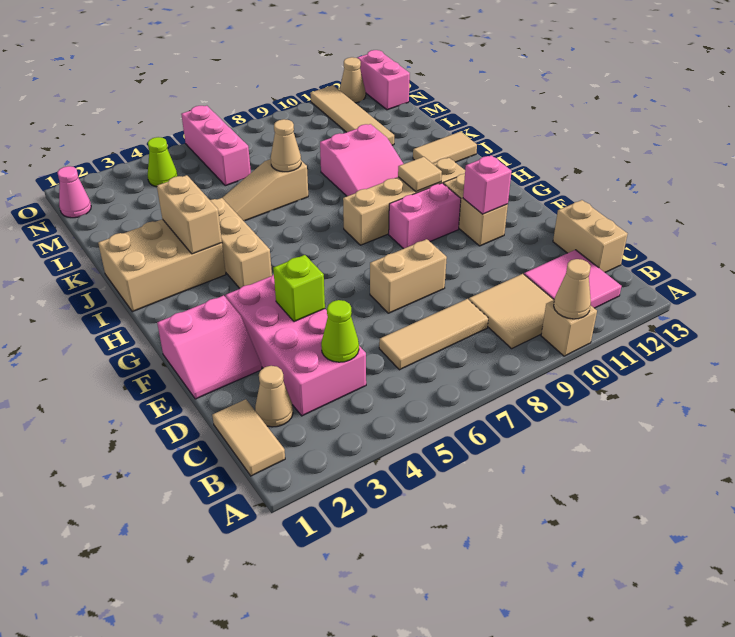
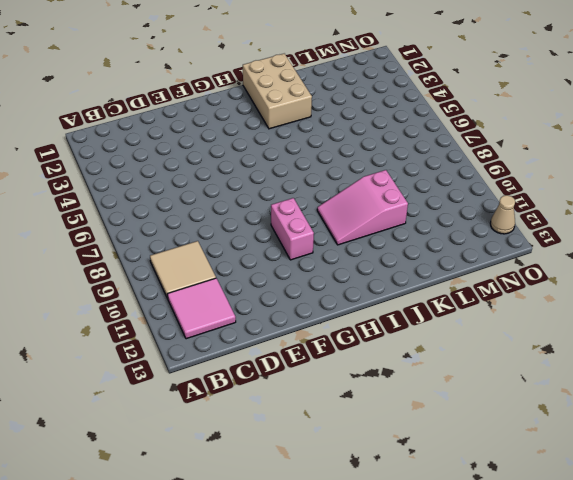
none -> tan 1x1 brick [541,300,597,356]
none -> tan 1x2 tile [212,399,285,476]
none -> tan 1x1 cone [255,366,293,427]
none -> pink 2x4 brick [225,275,366,416]

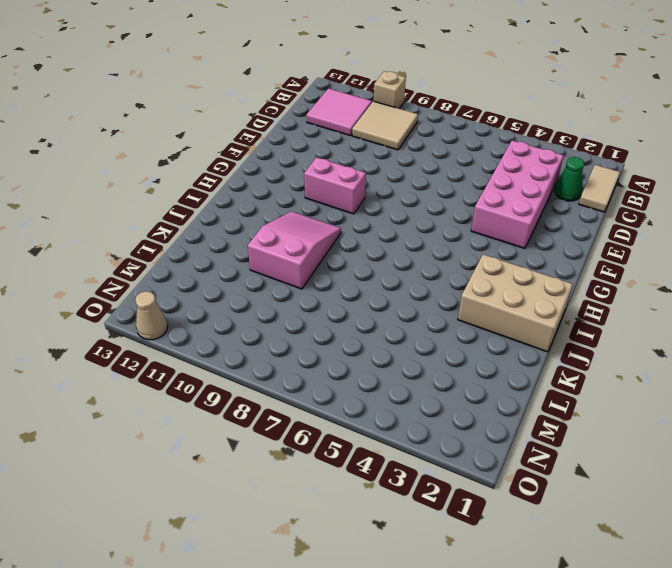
green 1x1 cone [555,157,584,201] -> tan 1x1 cone [255,366,293,427]
none -> tan 1x3 tile [379,299,488,370]
none -> tan 1x2 brick [553,200,627,272]
none -> pink 2x2 slope [157,295,262,399]
none -> tan 1x2 brick [370,239,447,313]

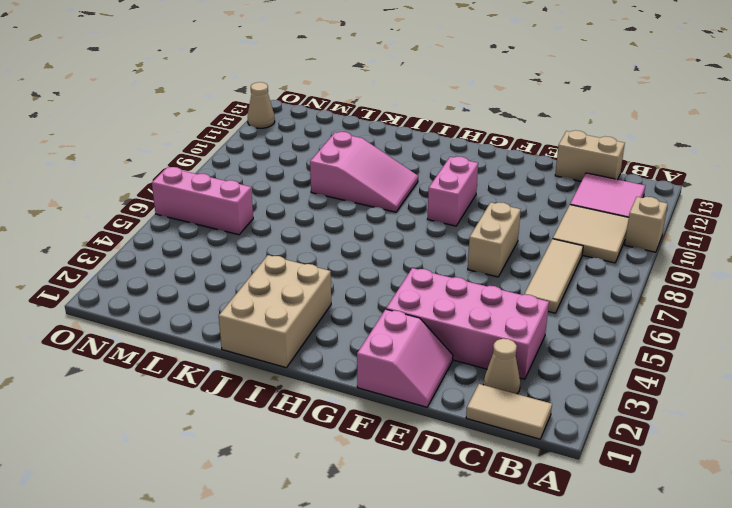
none -> tan 1x2 brick [443,174,508,246]
none -> tan 1x3 brick [210,198,272,288]
none -> tan 1x4 brick [343,158,465,245]
none -> tan 1x2 tile [413,132,477,164]

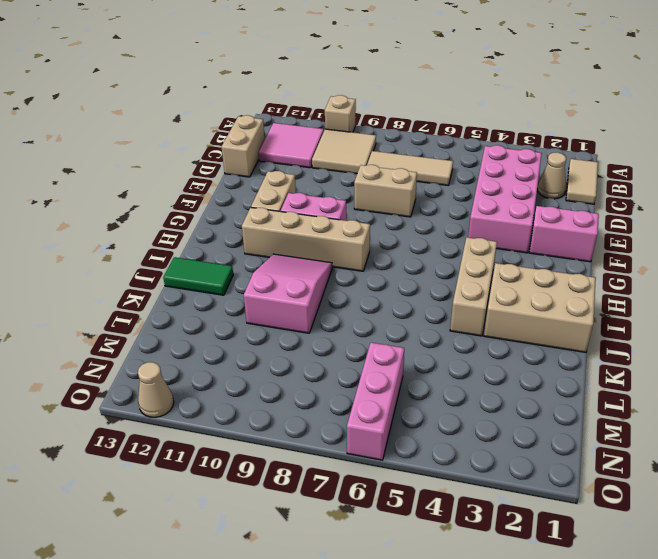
green 1x2 tile [163,257,233,295] -> tan 1x2 tile [413,132,477,164]
none -> tan 1x3 slope [222,159,308,221]
none -> tan 1x4 tile [311,85,394,145]
none -> pink 1x1 cone [57,166,91,218]
none -> lime 1x1 cone [148,137,177,187]

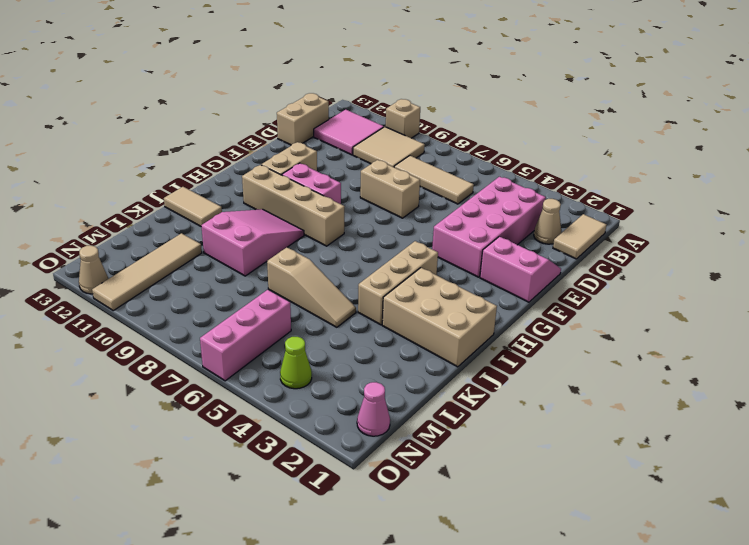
none -> pink 1x2 brick [358,50,410,110]
none -> tan 1x1 cone [554,259,591,319]
none -> lime 1x1 cone [321,300,359,362]
none -> lime 1x1 brick [273,255,325,322]

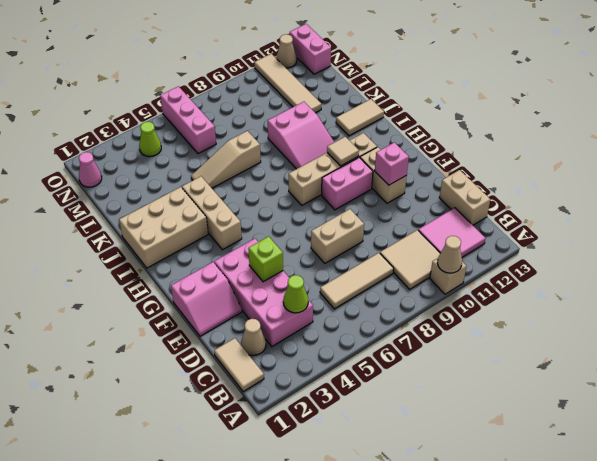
none -> tan 1x2 brick [157,175,222,254]
none -> tan 1x1 cone [271,119,301,172]

